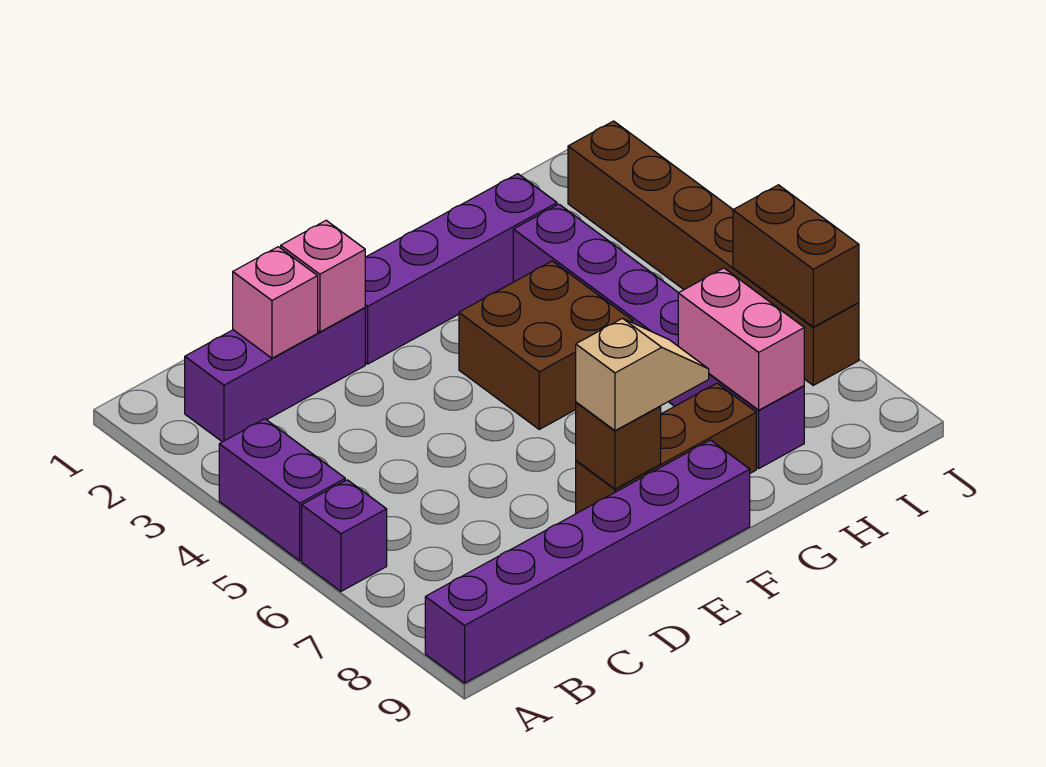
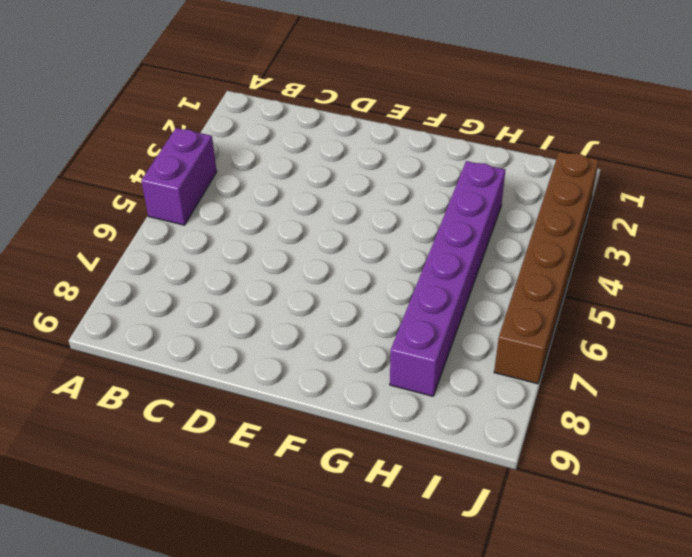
none -> purple 1x1 brick [302,480,387,591]
none -> purple 1x6 brick [425,440,750,683]
none -> purple 1x3 brick [185,308,365,442]

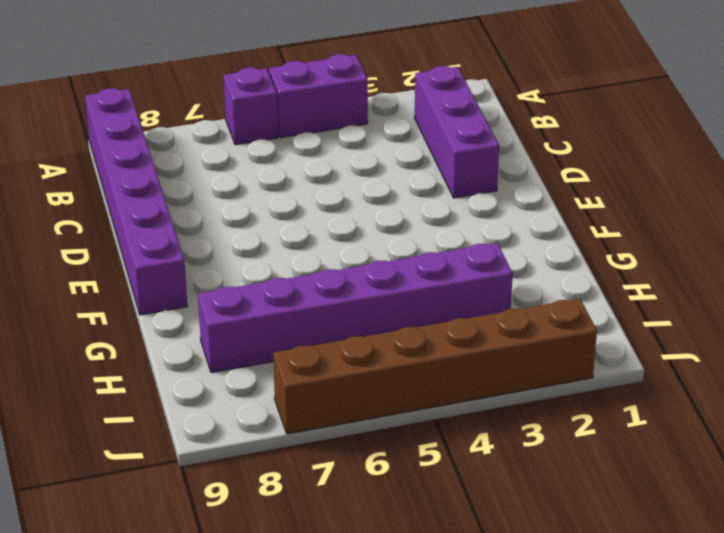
none -> purple 1x4 brick [365,174,557,364]
none -> brown 1x3 brick [576,383,756,514]
none -> brown 2x2 brick [459,261,633,429]

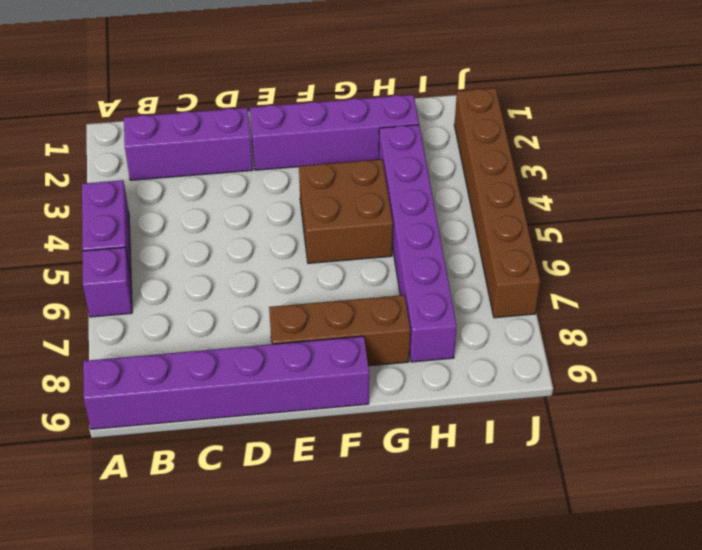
none -> pink 1x1 brick [233,247,318,358]
none -> pink 1x1 brick [281,220,365,332]
none -> brown 1x1 brick [576,402,661,489]

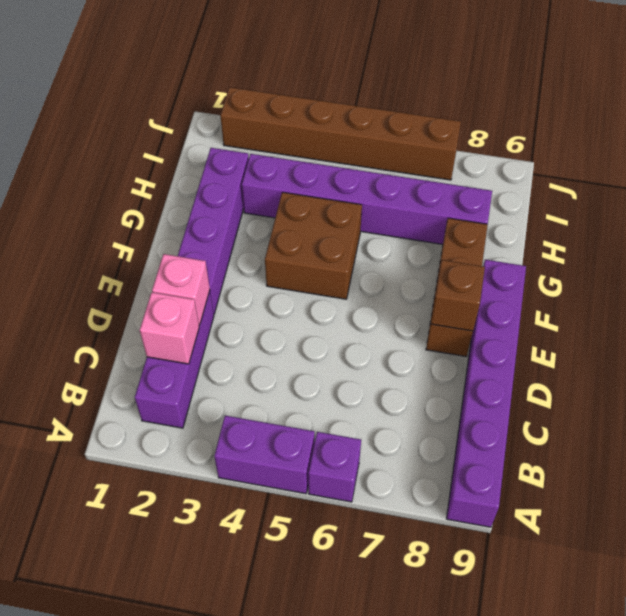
none -> pink 1x2 brick [678,268,804,410]
none -> brown 1x2 brick [733,185,859,327]
none -> tan 1x2 slope [576,318,709,431]

